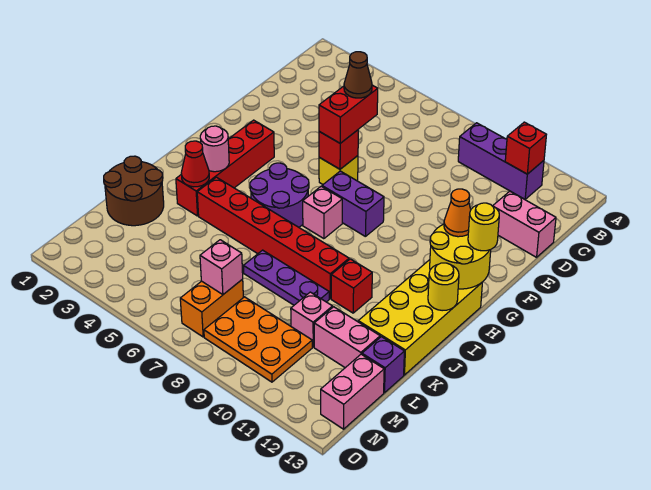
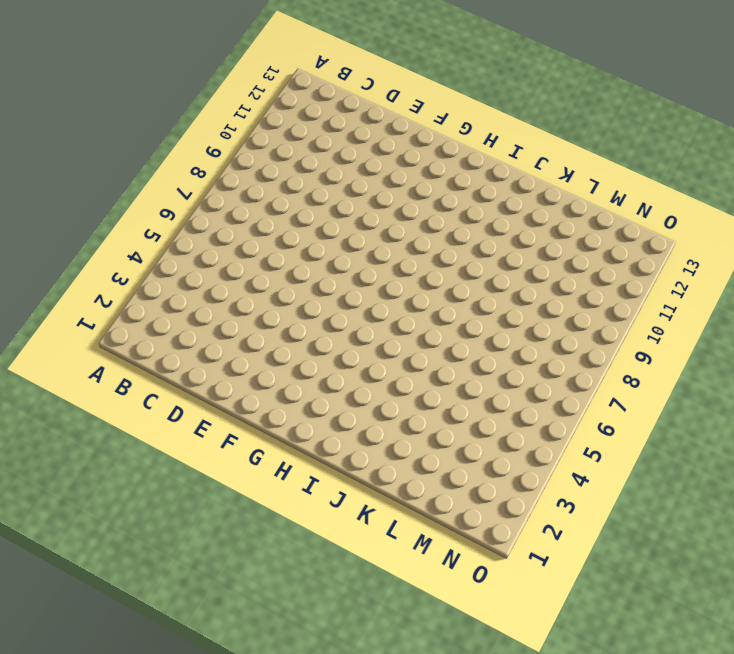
none -> purple 1x3 brick [458,123,544,199]
none -> pink 1x2 brick [493,191,556,257]
none -> yellow 1x1 brick [319,156,358,184]

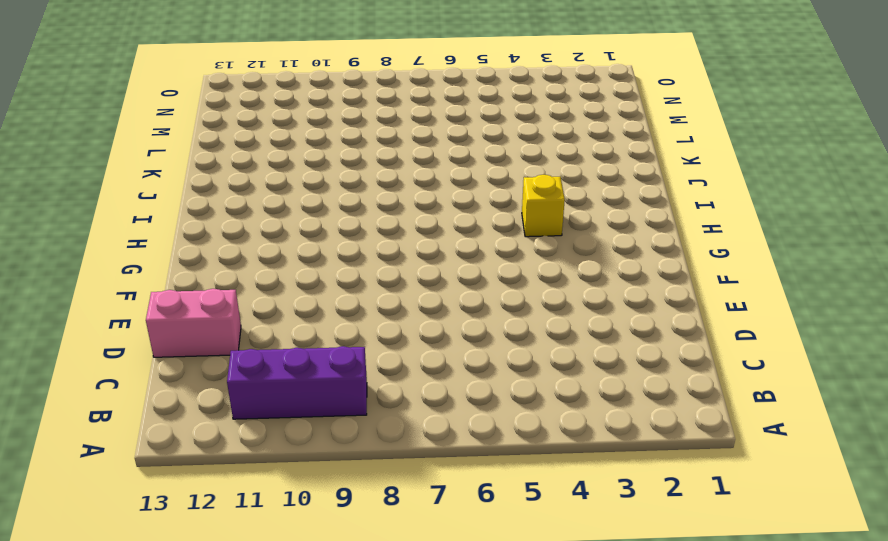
yellow 1x1 brick [522,175,565,237] -> yellow 1x1 brick moved to [319,156,358,184]
none -> red 1x4 brick [176,120,274,216]
none -> purple 1x2 brick [322,171,384,237]
none -> purple 2x2 round brick [250,163,309,227]

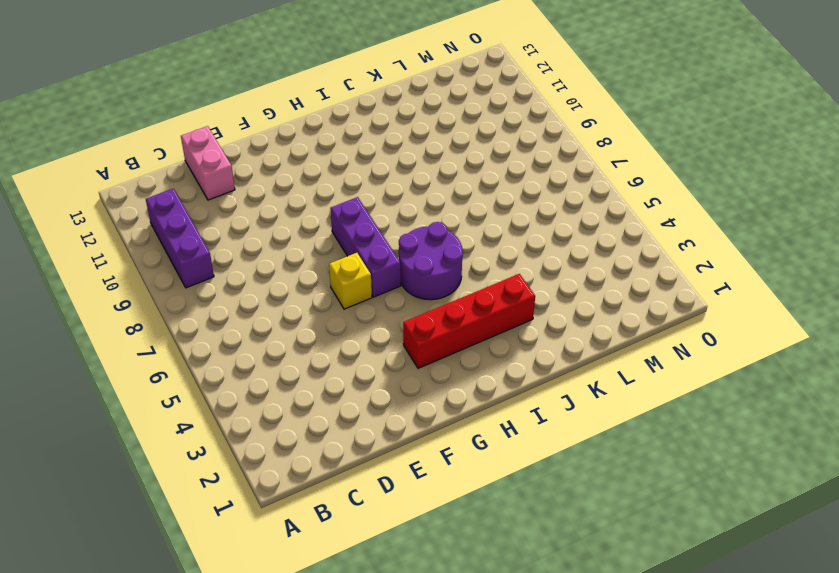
purple 1x3 brick [330,197,401,297] -> purple 1x2 brick [322,171,384,237]
none -> pink 1x1 brick [303,186,342,239]
none -> yellow 2x4 brick [358,260,482,375]
none -> red 1x6 brick [197,177,349,299]

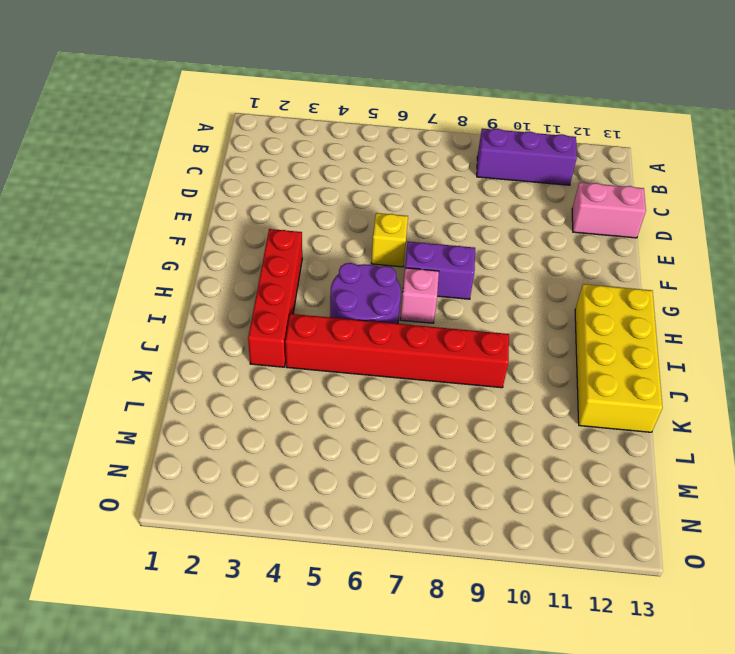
none -> red 1x1 brick [331,259,372,313]
none -> brown 2x2 round brick [104,156,164,226]
none -> purple 1x3 plate [243,250,329,305]

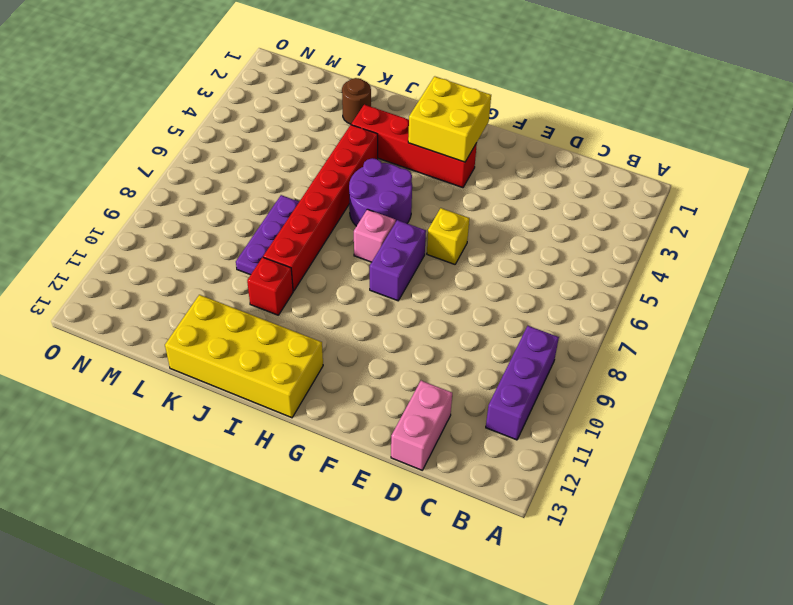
yellow 2x2 brick [408,76,491,162] -> none
brown 1x1 round brick [342,78,371,124] -> brown 2x2 round brick [104,156,164,226]
none -> pink 1x1 brick [291,292,333,347]
none -> pink 1x2 brick [314,307,380,368]
none -> purple 1x1 brick [362,337,404,393]

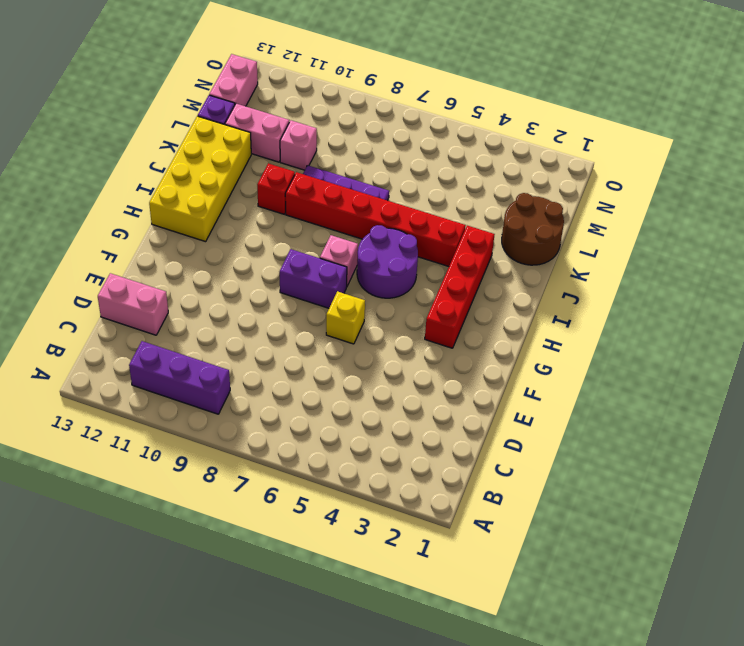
none -> orange 1x2 brick [180,279,243,337]
none -> orange 2x3 plate [204,297,312,382]
none -> red 1x1 brick [505,122,546,174]

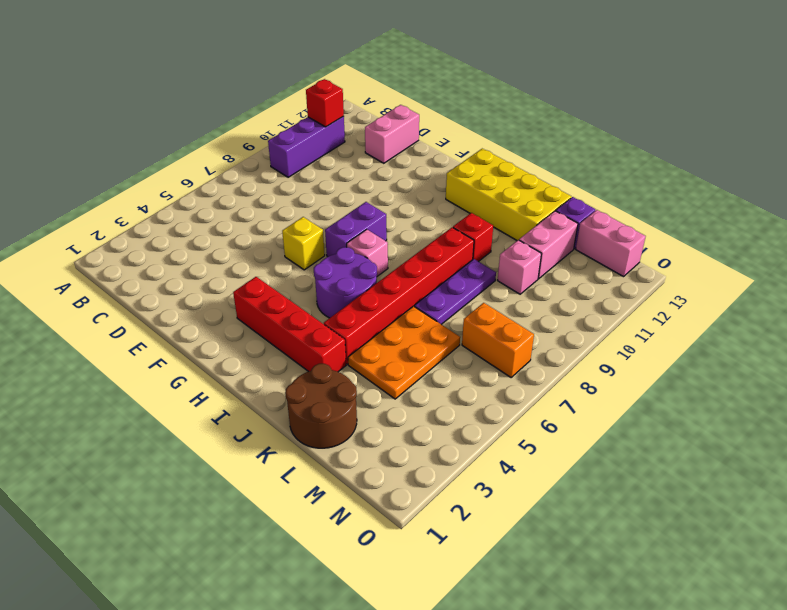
orange 2x3 plate [348,306,460,399] -> orange 2x3 plate moved to [204,297,312,382]
none -> red 1x1 brick [319,130,358,169]
none -> yellow 2x2 round brick [430,224,491,289]
none -> pink 1x1 round brick [200,126,229,172]

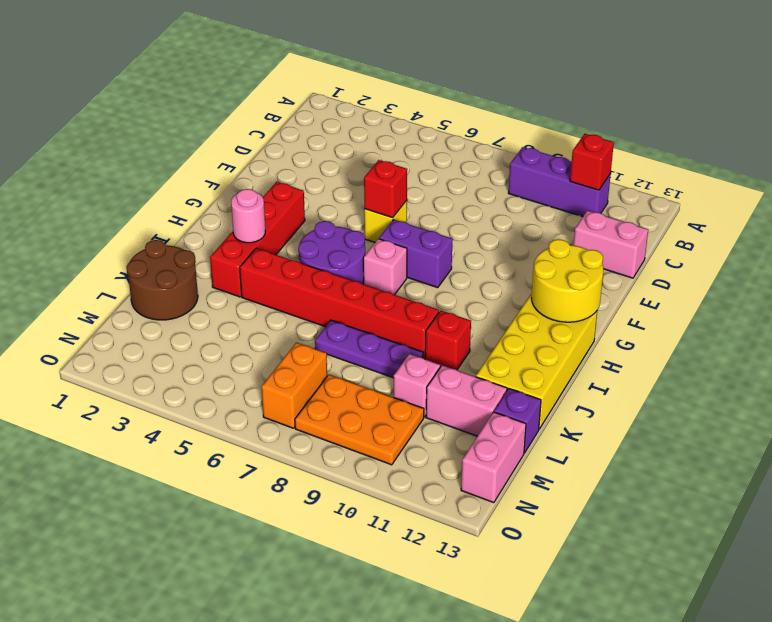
none -> yellow 1x1 round brick [428,263,459,311]
none -> red 1x1 cone [181,141,209,187]
none -> pink 1x1 brick [200,240,243,295]

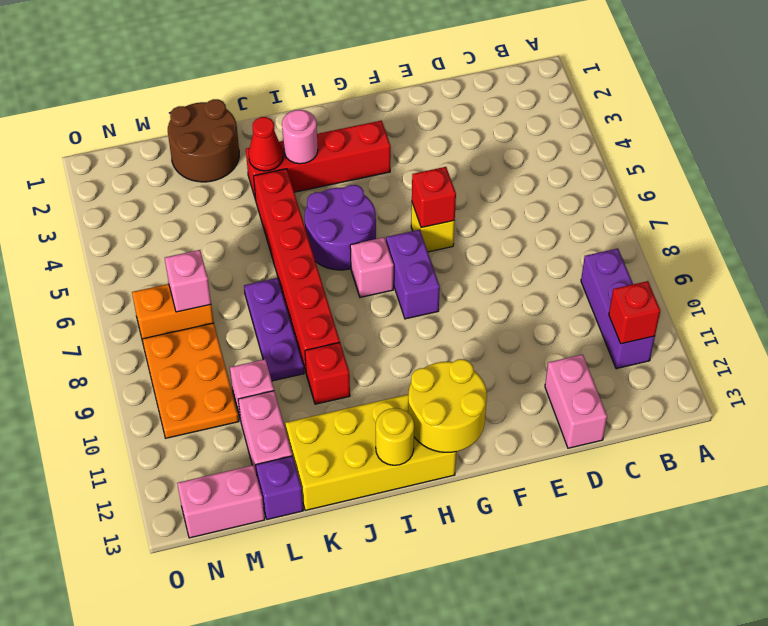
none -> red 1x2 brick [319,85,378,143]
none -> orange 1x1 cone [444,189,471,237]
none -> yellow 1x1 round brick [468,203,499,251]

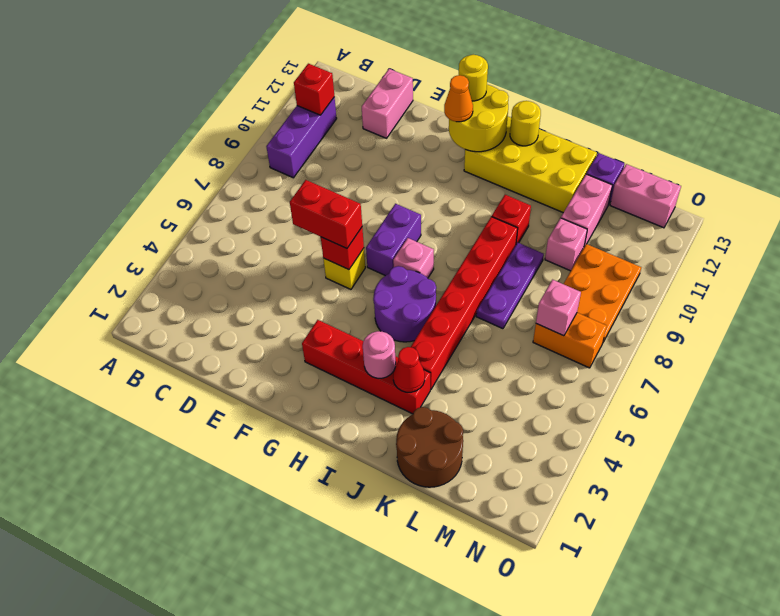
none -> brown 1x1 cone [344,52,372,98]

